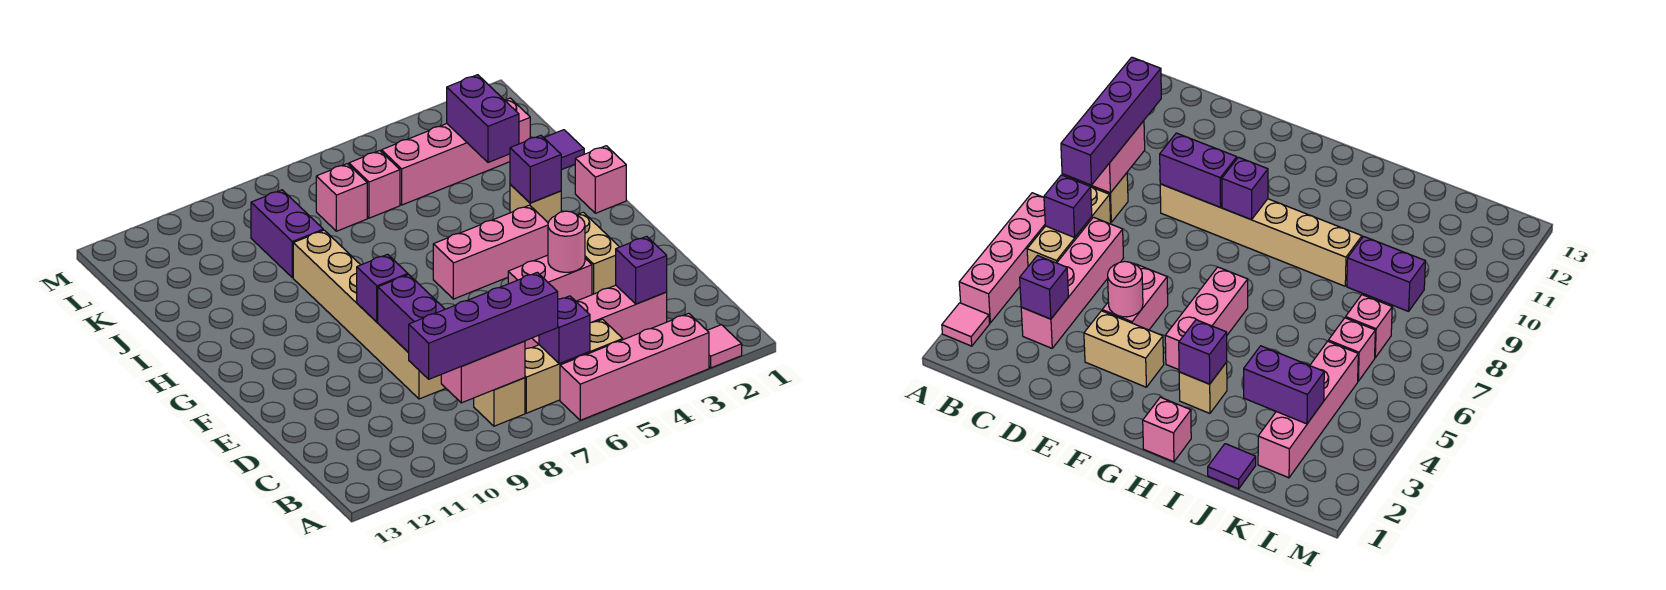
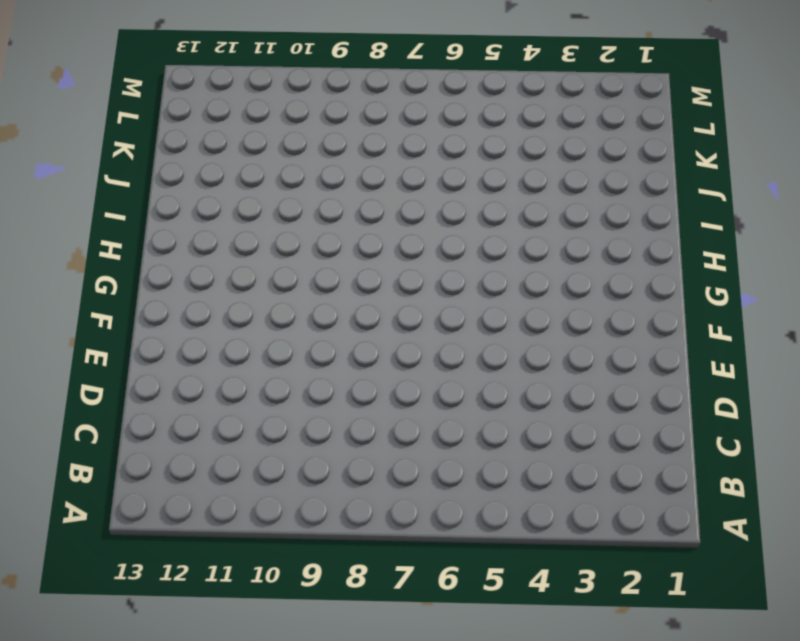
none -> pink 1x1 tile [707,325,742,368]
none -> pink 1x4 brick [560,313,709,420]
none -> tan 1x3 brick [525,319,623,413]

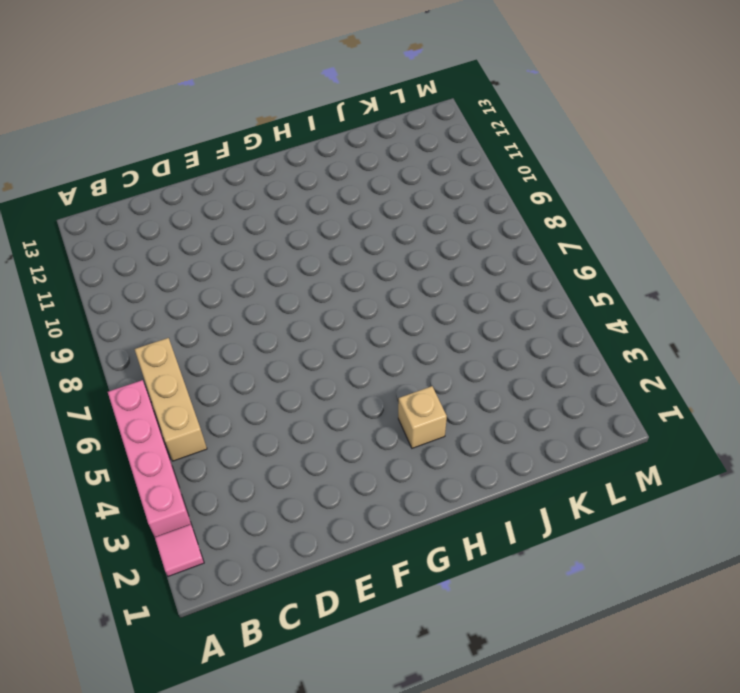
none -> tan 1x1 brick [474,378,525,426]
none -> pink 1x4 brick [525,285,667,349]
none -> tan 1x6 brick [293,230,446,399]

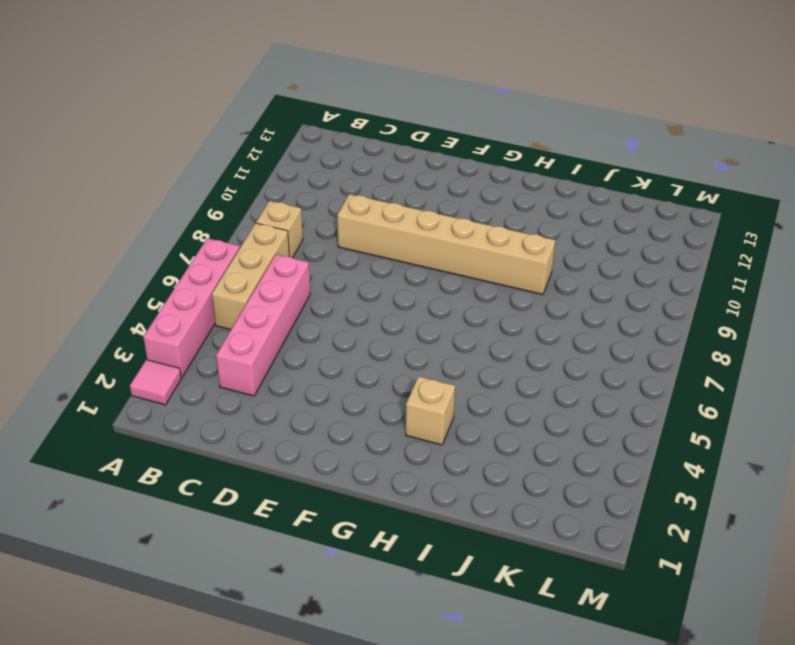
none -> tan 1x2 brick [577,212,619,295]
none -> pink 1x2 brick [508,255,592,301]
none -> pink 1x3 brick [433,205,548,299]

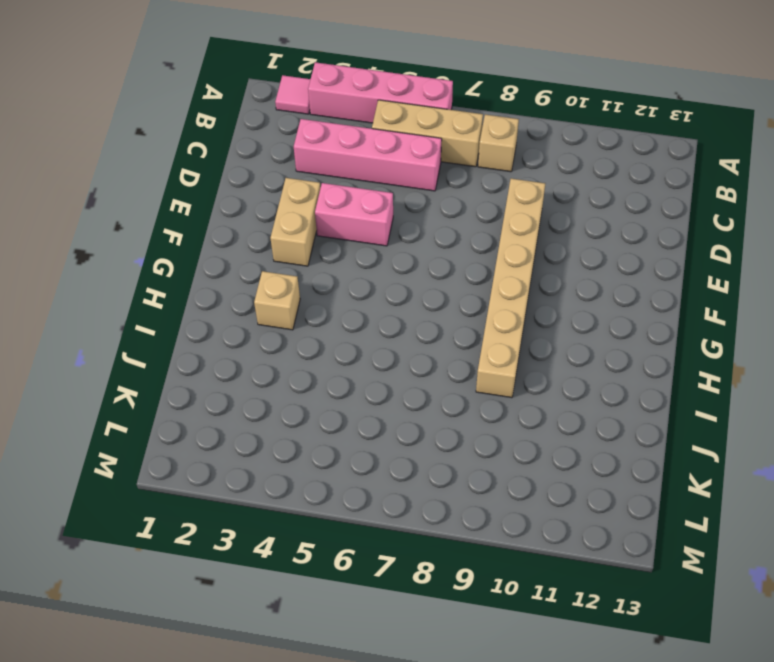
none -> pink 1x3 brick [433,205,548,299]
none -> pink 1x1 brick [575,146,626,213]
none -> purple 1x1 tile [544,130,584,170]

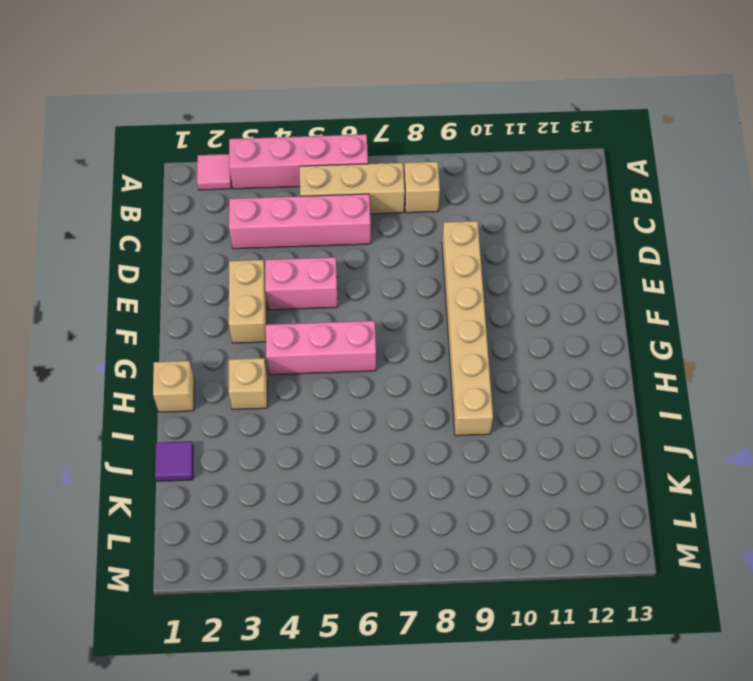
tan 1x1 brick [153,361,194,412] -> pink 1x1 brick [575,146,626,213]
none -> purple 1x2 brick [251,190,323,278]
none -> pink 1x4 brick [382,98,530,205]
none -> pink 1x1 brick [349,151,400,218]

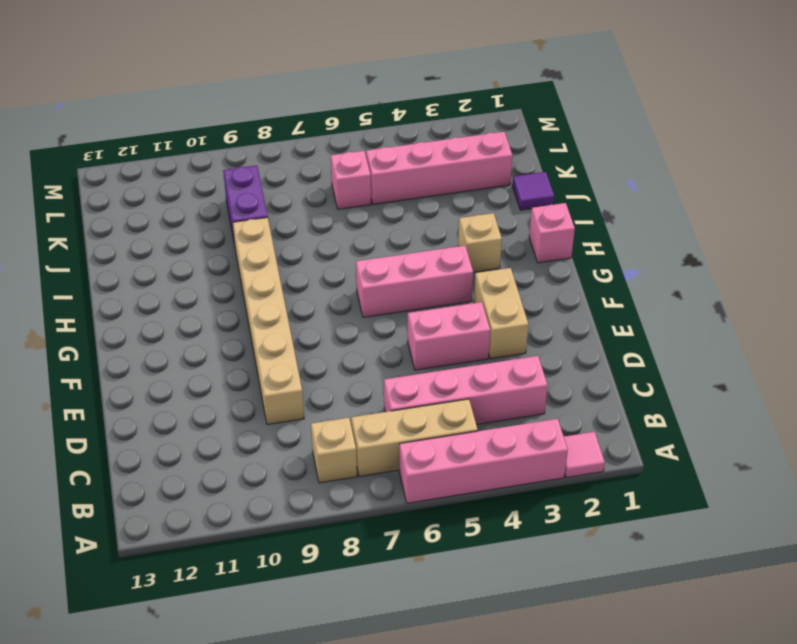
none -> pink 1x1 brick [316,164,367,231]
none -> purple 1x1 brick [539,296,590,364]
none -> pink 1x2 brick [441,341,525,403]

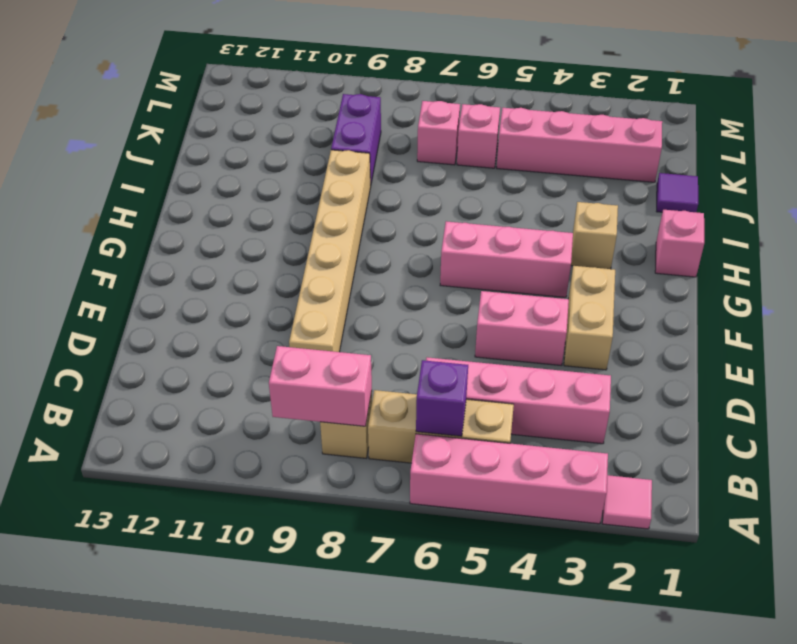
none -> purple 1x1 brick [616,236,667,304]
none -> purple 1x2 brick [378,275,445,352]
none -> pink 1x1 round brick [548,211,585,272]

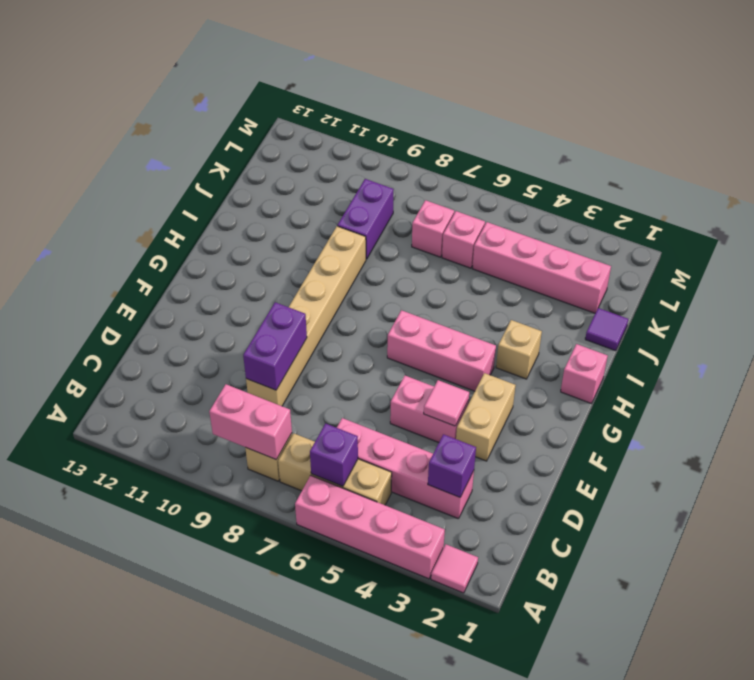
pink 1x1 tile [424,380,469,426] -> pink 1x1 round brick [548,211,585,272]
none -> purple 1x1 brick [357,254,408,322]
none -> purple 1x1 brick [510,135,561,203]
none -> purple 1x2 brick [447,75,519,162]

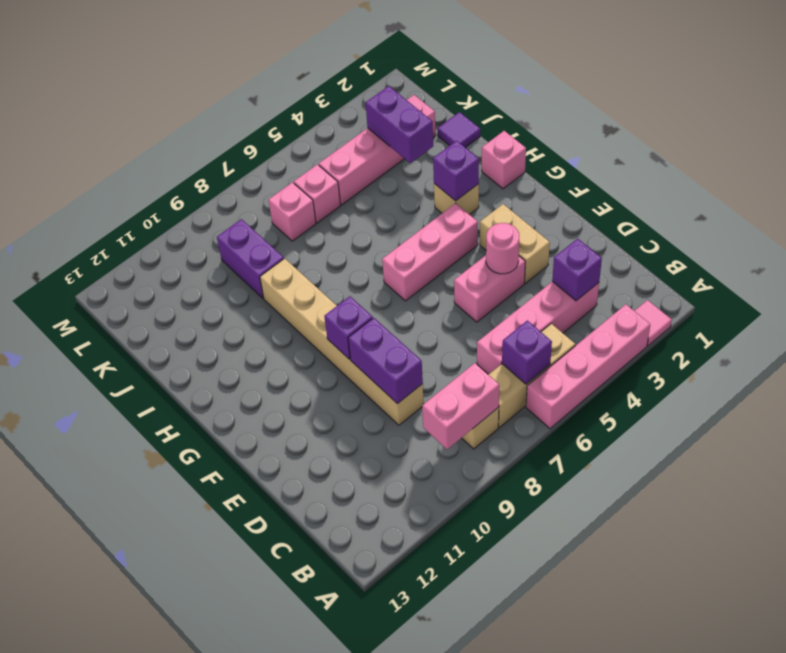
none -> purple 1x4 brick [409,272,558,379]

